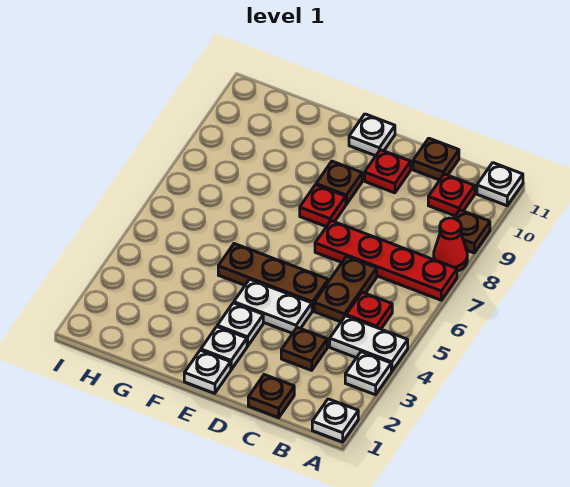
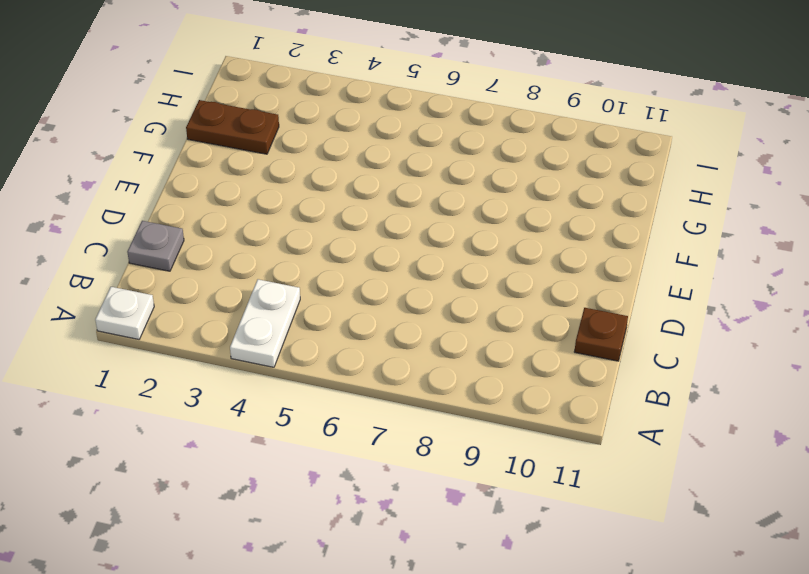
grey 1x1 plate [127,221,184,271] -> brown 1x1 plate [248,375,294,418]
brown 1x2 plate [186,100,279,154] -> brown 1x2 plate moved to [314,256,377,322]
none -> white 1x1 plate [345,352,391,395]
none -> red 1x4 plate [315,221,457,300]
none -> red 1x1 cone [434,218,467,271]

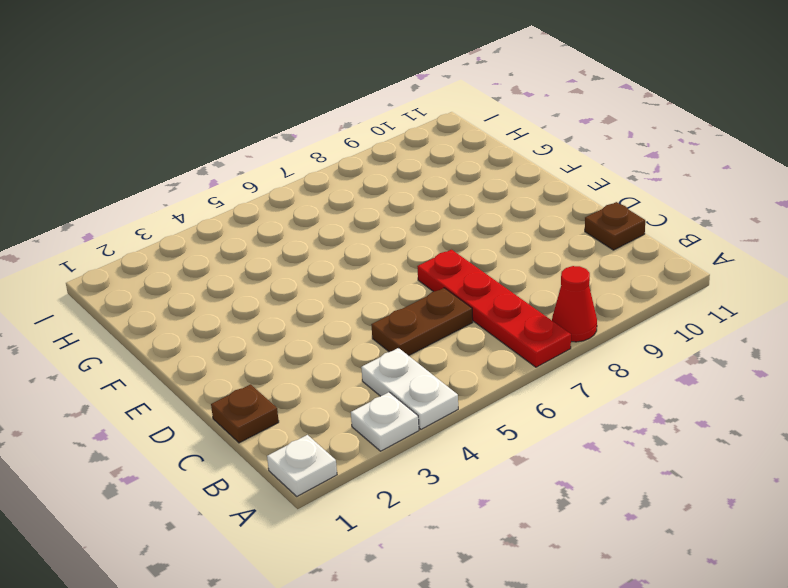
none -> brown 1x1 plate [454,210,490,253]
none -> white 1x1 plate [477,163,523,206]
none -> red 1x1 plate [346,292,392,329]

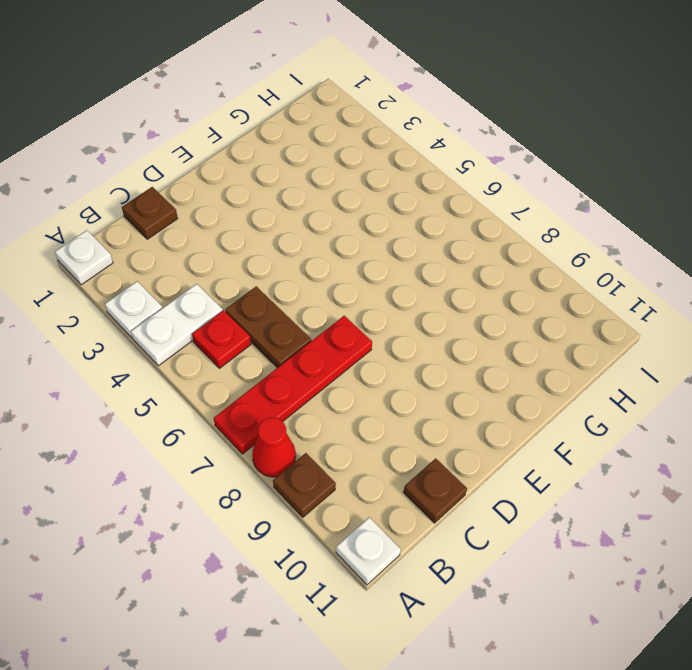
none -> red 1x1 plate [428,174,475,216]
none -> brown 1x1 plate [281,327,327,370]
none -> white 1x2 plate [234,279,312,333]

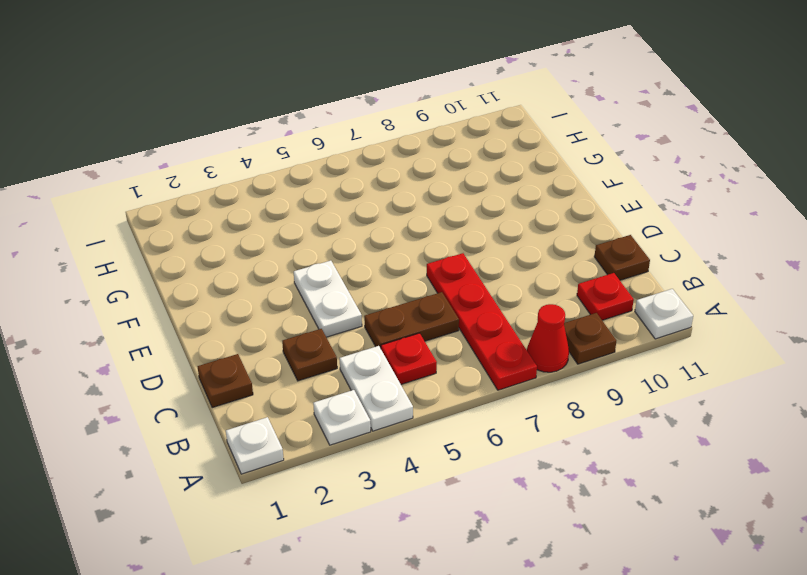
none -> brown 1x3 plate [218,244,328,311]
none -> red 1x1 plate [365,150,411,193]
none -> white 1x1 plate [184,350,231,393]

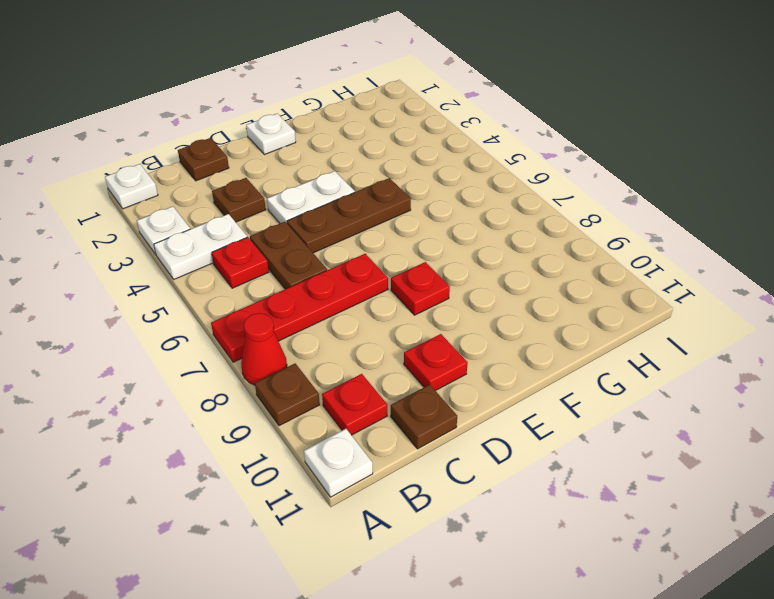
none -> white 1x1 plate [201,327,247,370]
none -> white 1x1 plate [217,303,263,346]
none -> brown 1x1 plate [316,161,362,204]

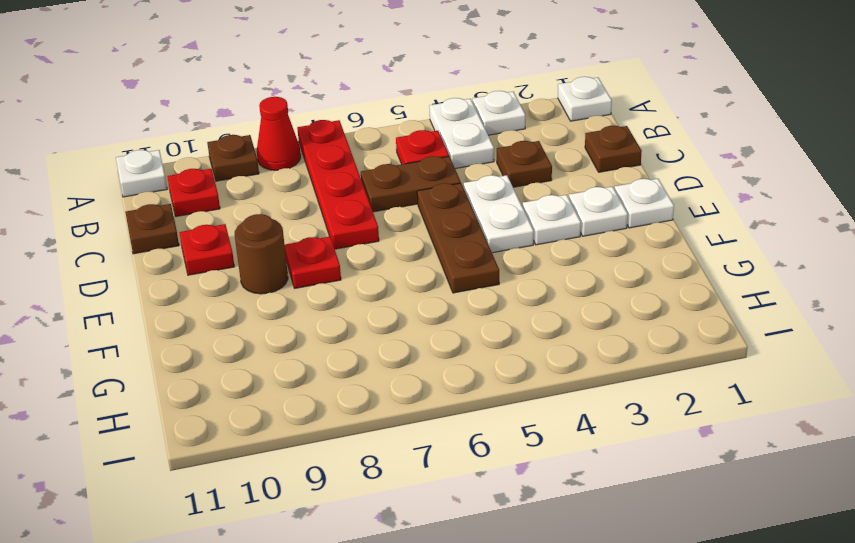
brown 1x1 round brick [235,214,288,294] -> brown 1x1 plate [316,161,362,204]
none -> white 1x1 plate [349,114,395,156]

